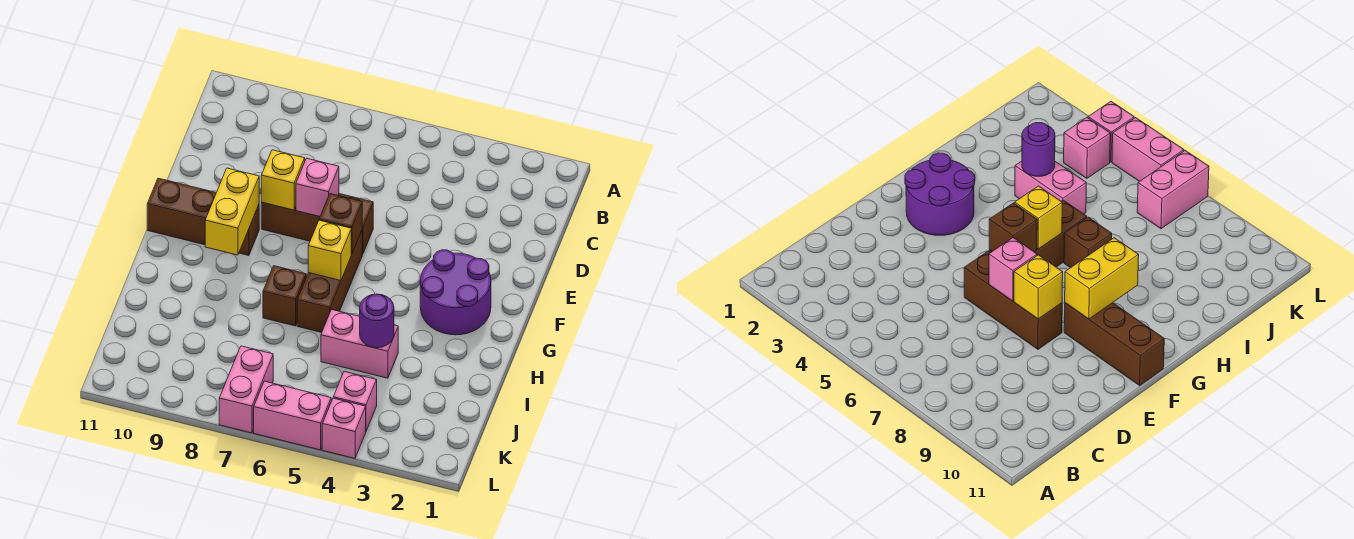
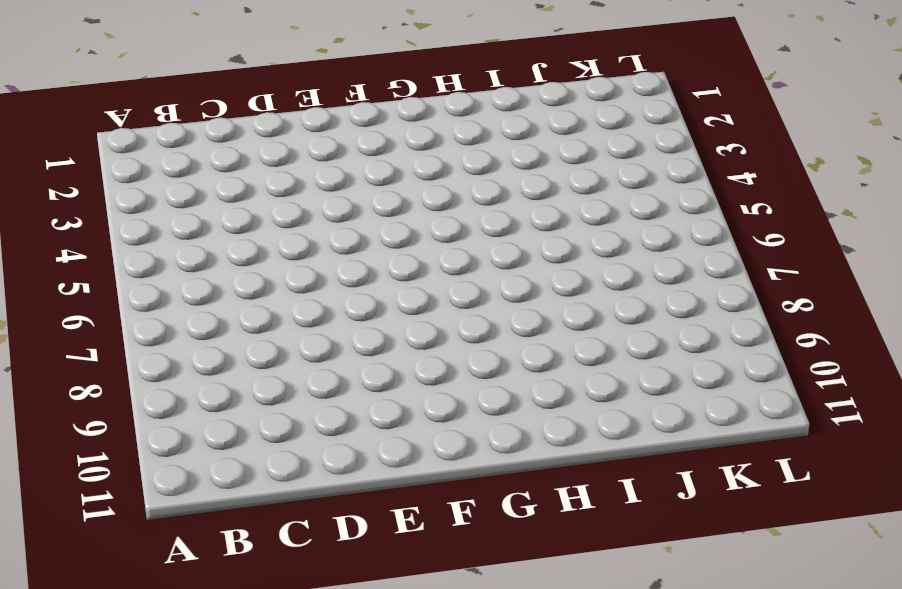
none -> brown 1x3 brick [261,194,373,254]
none -> purple 2x2 round brick [420,250,491,335]
none -> brown 1x3 brick [297,231,362,332]

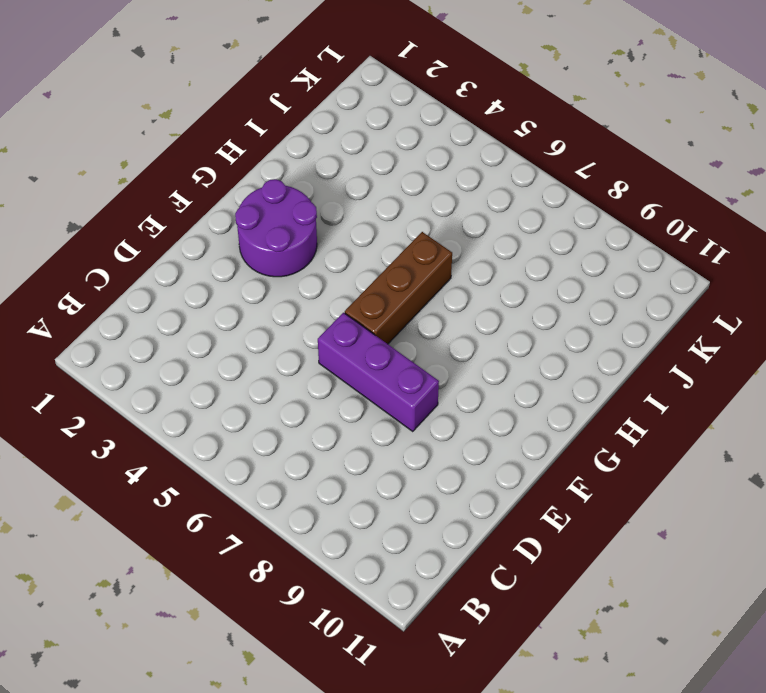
purple 1x3 brick [318,313,439,431] -> brown 1x3 brick [261,194,373,254]
none -> brown 1x3 brick [147,178,259,256]
none -> brown 1x1 brick [263,266,306,326]
none -> pink 1x2 brick [321,310,398,378]

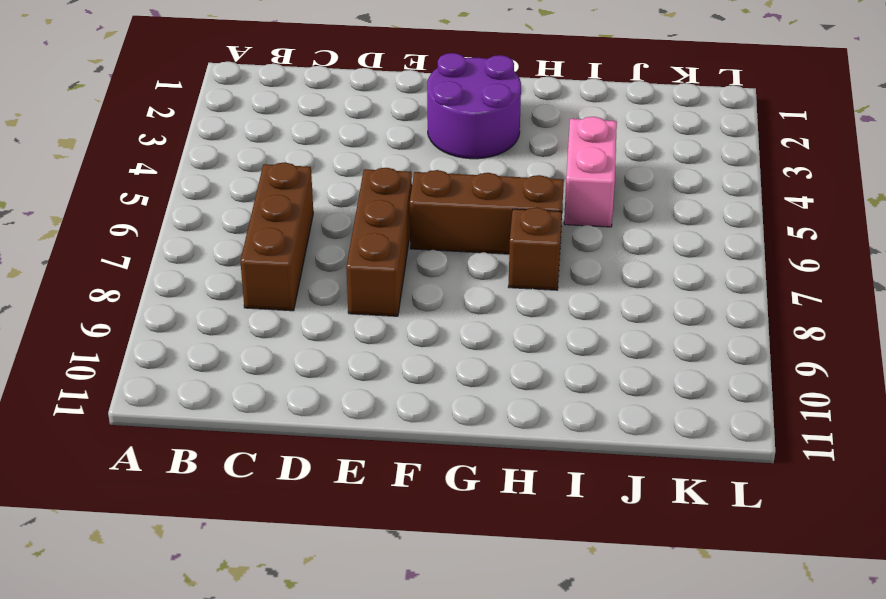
brown 1x3 brick [240,162,313,311] -> brown 1x3 brick moved to [147,178,259,256]
none -> pink 1x1 brick [333,372,377,431]
none -> pink 1x2 brick [219,346,273,433]
none -> pink 1x1 brick [322,398,366,458]

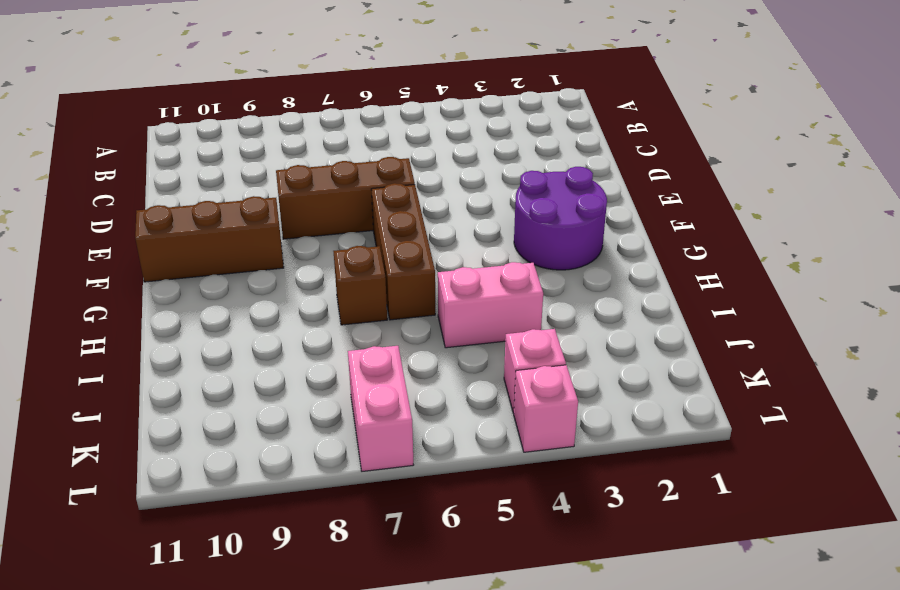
none -> pink 1x2 brick [254,381,331,450]
none -> pink 1x1 brick [296,158,339,217]
none -> yellow 1x1 brick [261,150,305,210]

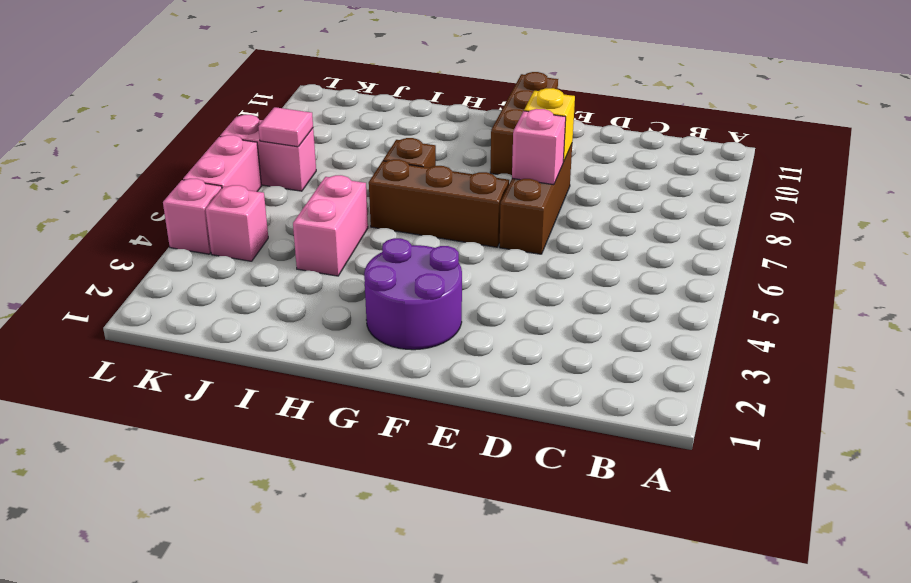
pink 1x1 tile [258,107,313,147] -> none
none -> brown 1x1 brick [319,194,362,254]
none -> yellow 1x2 brick [205,168,259,255]
none -> yellow 1x1 brick [308,220,351,281]

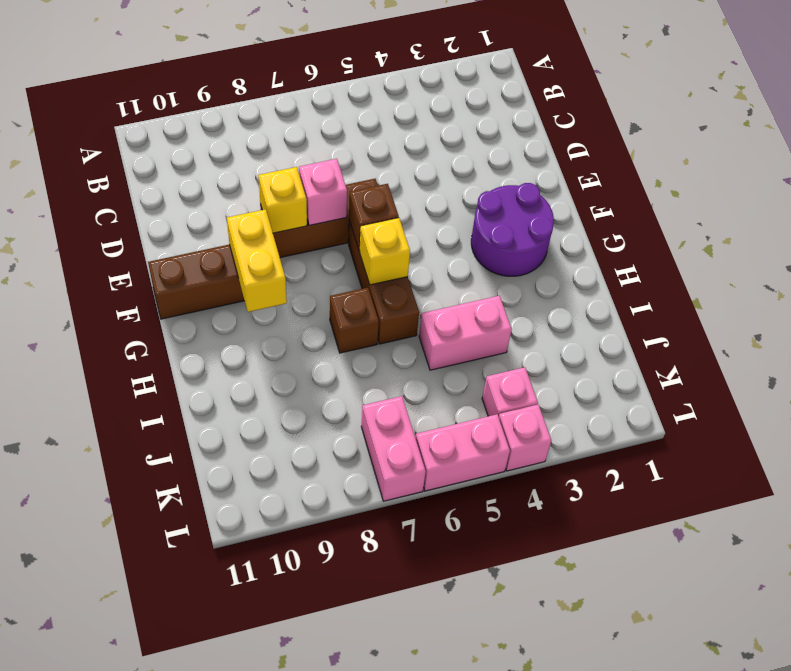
none -> purple 1x1 round brick [360,294,394,348]

